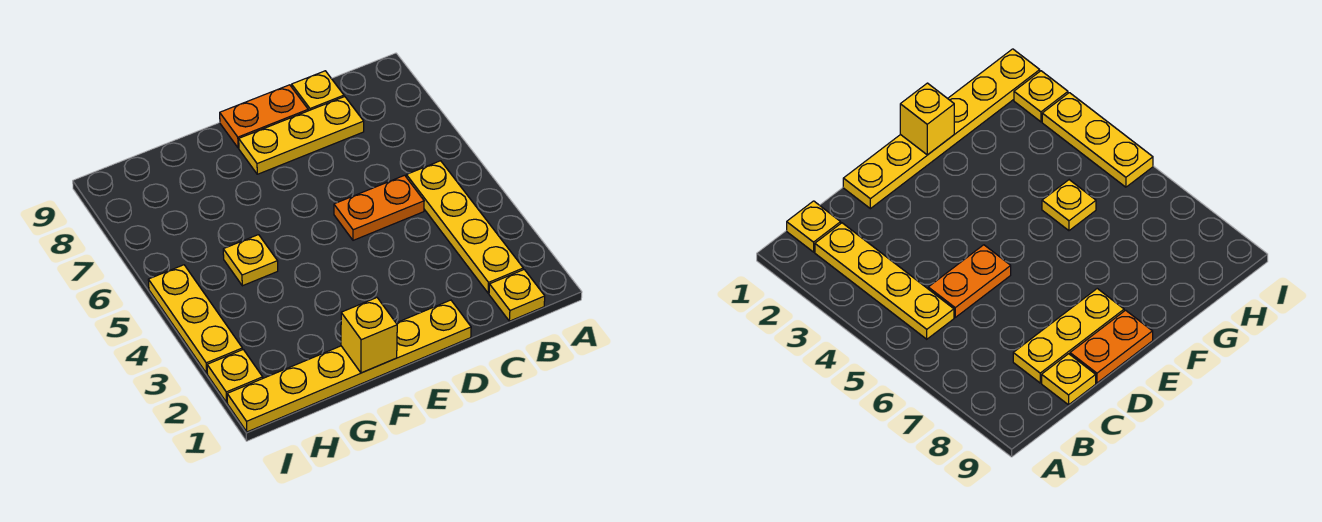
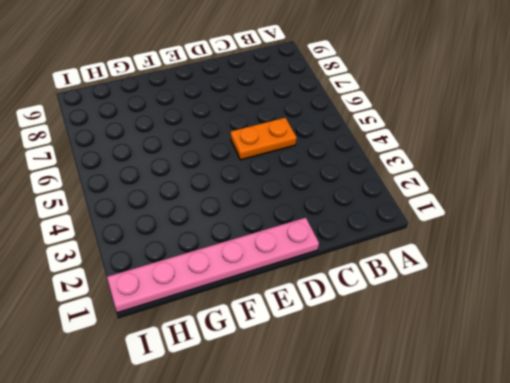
pink 1x6 plate [107,218,319,313] -> yellow 1x6 plate [227,300,471,432]
none -> yellow 1x1 plate [489,270,545,321]
none -> yellow 1x4 plate [406,161,523,293]

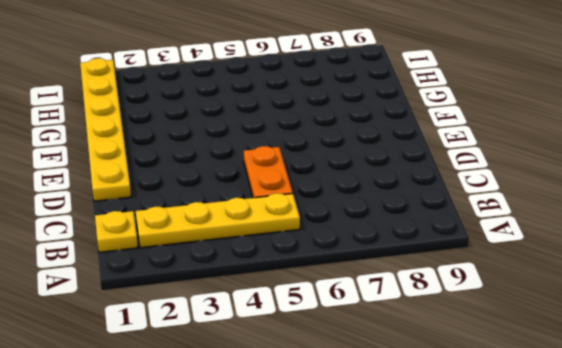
none -> yellow 1x3 plate [239,97,364,174]
none -> yellow 1x1 plate [292,71,344,111]

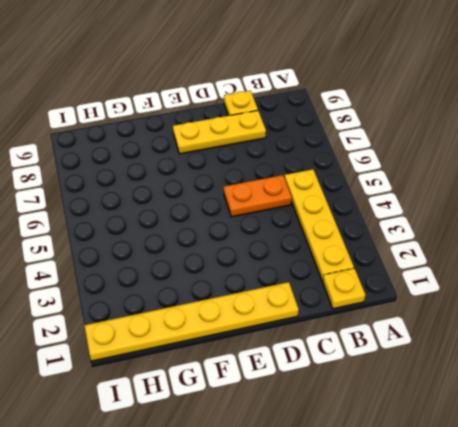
none -> orange 1x2 plate [220,85,308,148]
none -> yellow 1x1 plate [223,235,278,286]

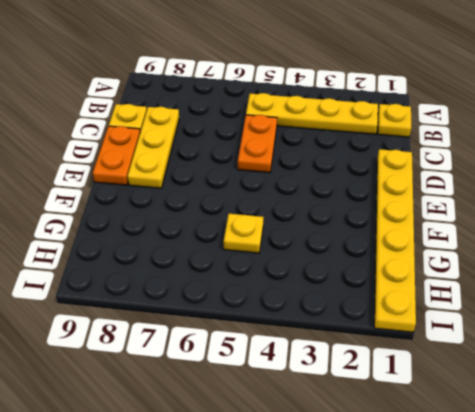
none -> yellow 1x1 plate [207,350,263,402]
none -> yellow 1x3 plate [148,265,242,373]

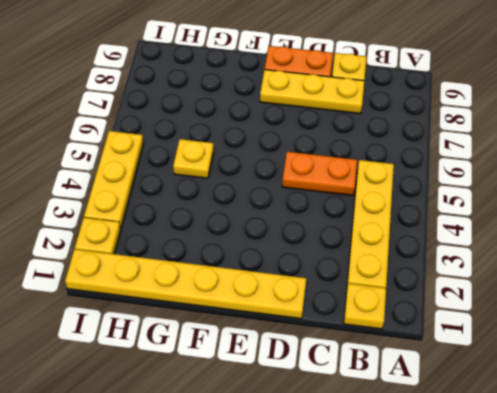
none -> yellow 1x1 brick [341,298,397,373]

